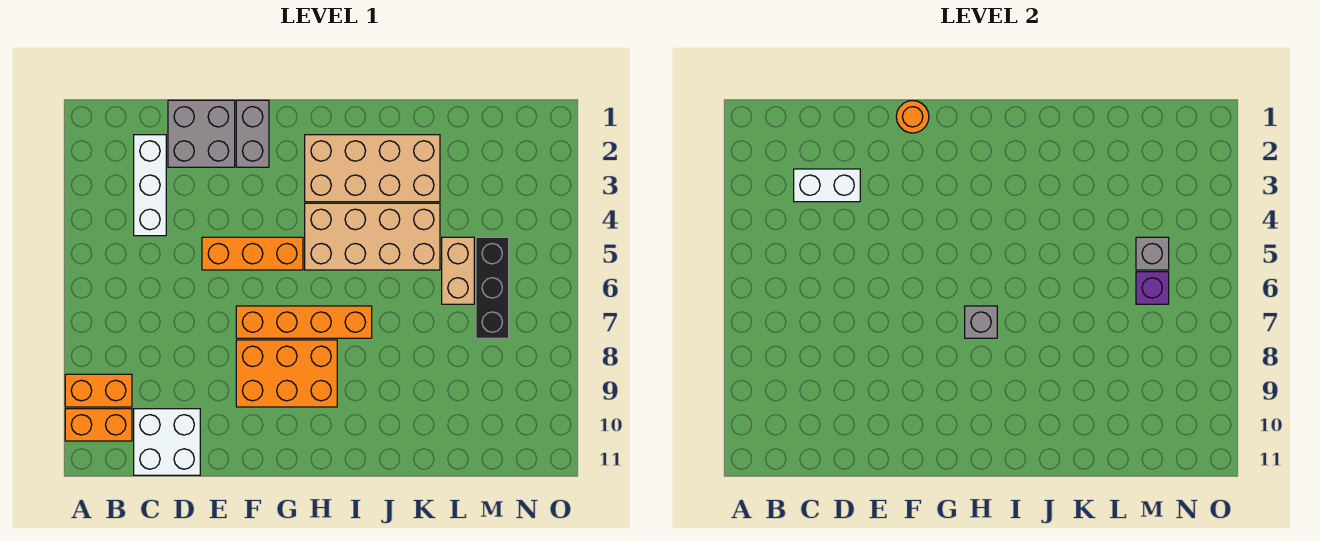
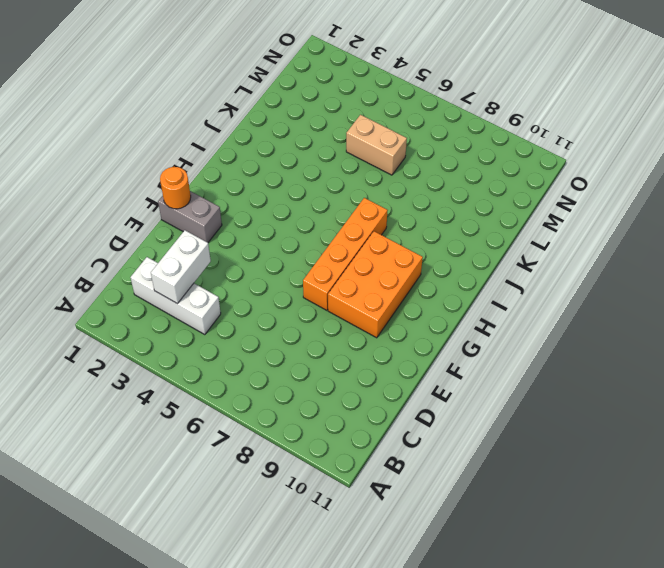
none -> orange 1x2 brick [65,374,132,407]
none -> orange 1x2 brick [65,409,132,441]
none -> white 2x2 brick [134,409,200,475]

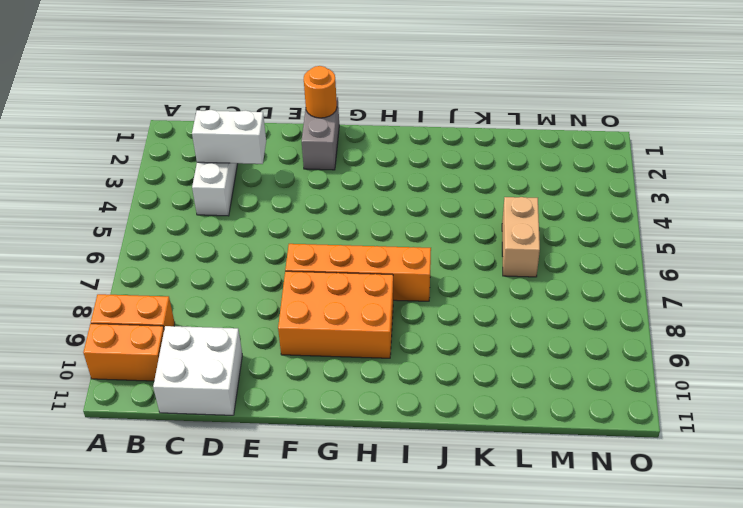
none -> grey 2x2 brick [168,100,235,167]
none -> orange 1x3 brick [202,237,303,270]
none -> tan 2x4 brick [305,135,440,202]

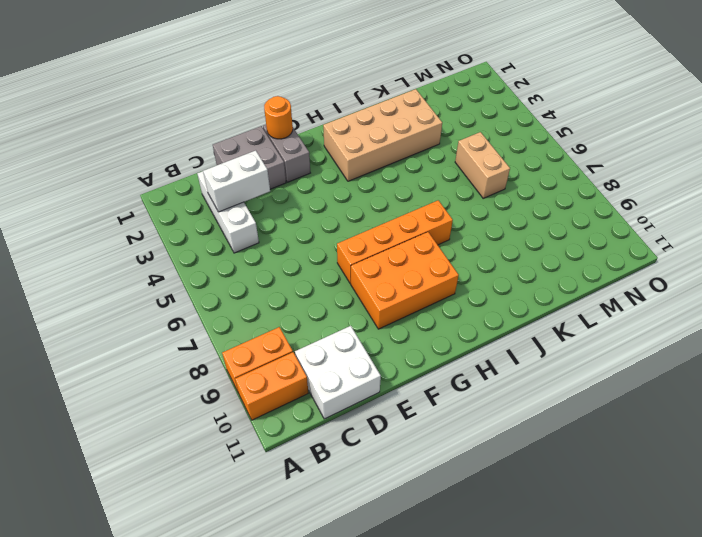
none -> orange 1x3 brick [202,237,303,270]
none -> tan 2x4 brick [305,203,440,270]
none -> black 1x3 brick [476,237,509,338]

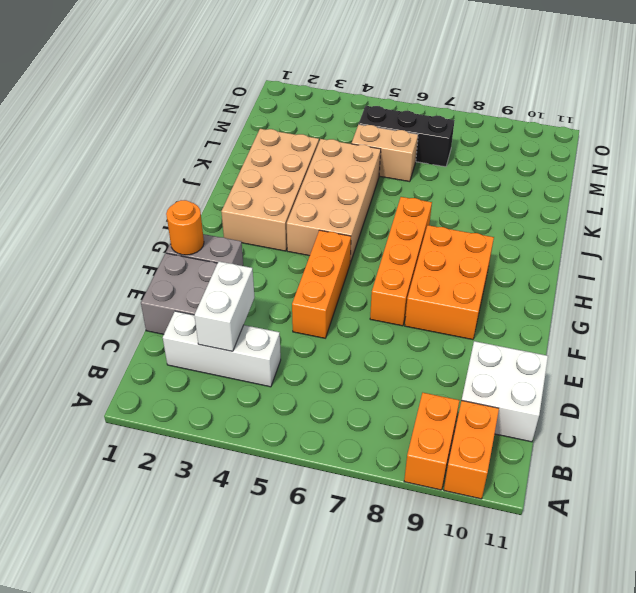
none -> grey 1x1 brick [965,306,997,338]
none -> grey 1x1 brick [1136,237,1169,270]
none -> purple 1x1 brick [1136,272,1169,304]

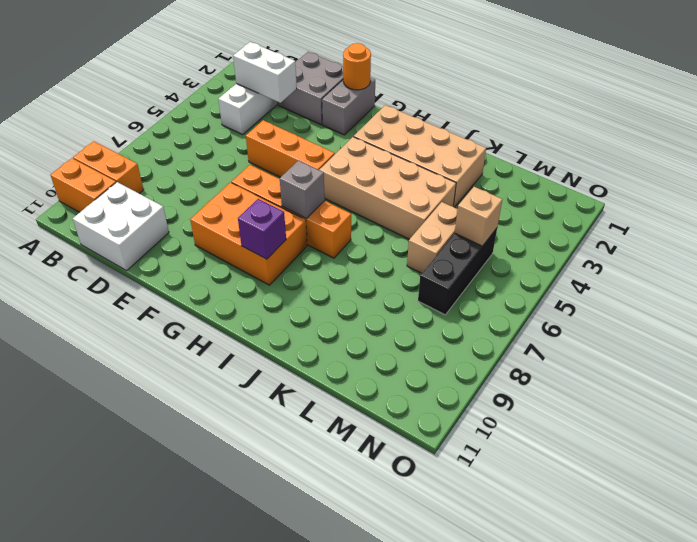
purple 1x1 brick [238,199,286,259] -> purple 1x1 brick moved to [1136,272,1169,304]
tan 1x1 brick [455,187,502,246] -> grey 1x1 brick [1136,237,1169,270]

